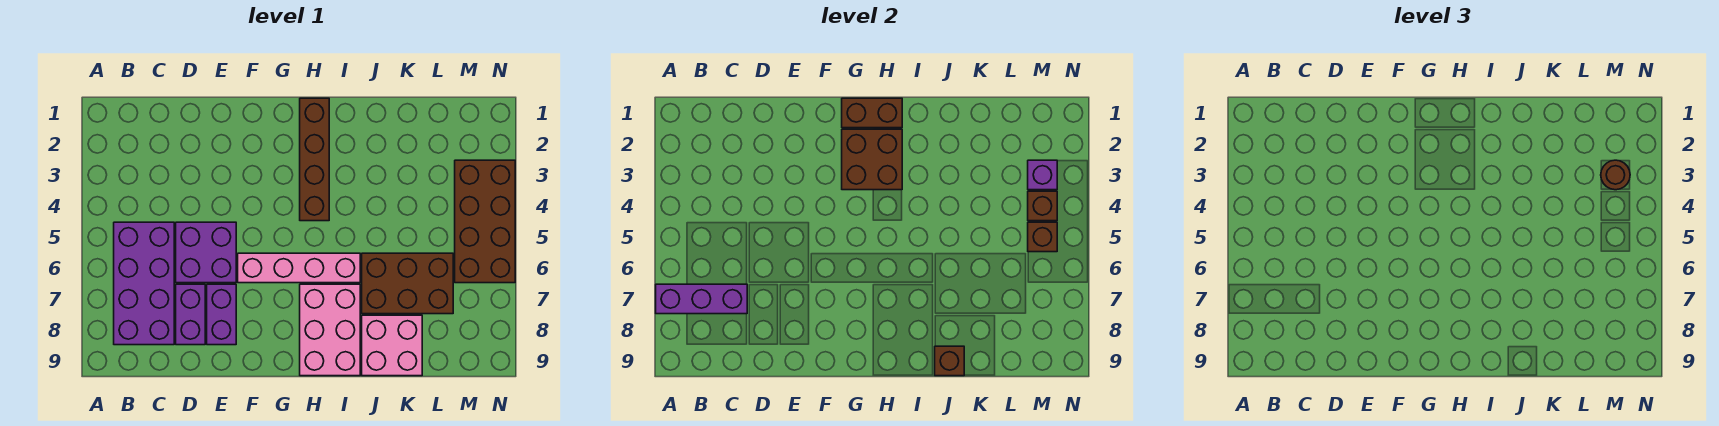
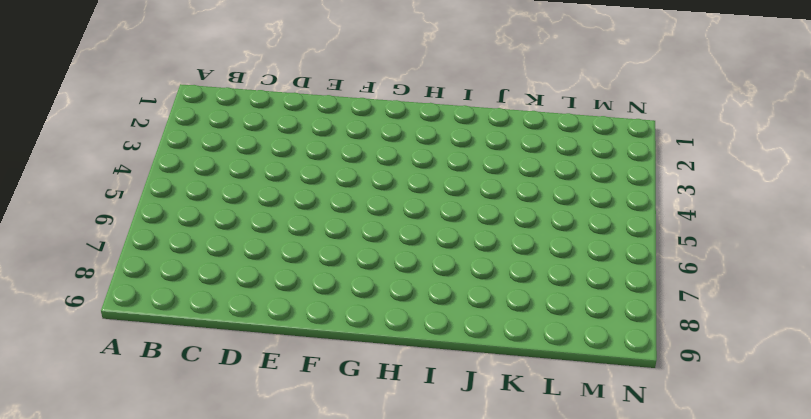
none -> purple 2x4 brick [114,222,174,345]
none -> purple 2x2 brick [176,222,236,283]
none -> purple 1x2 brick [176,284,205,345]

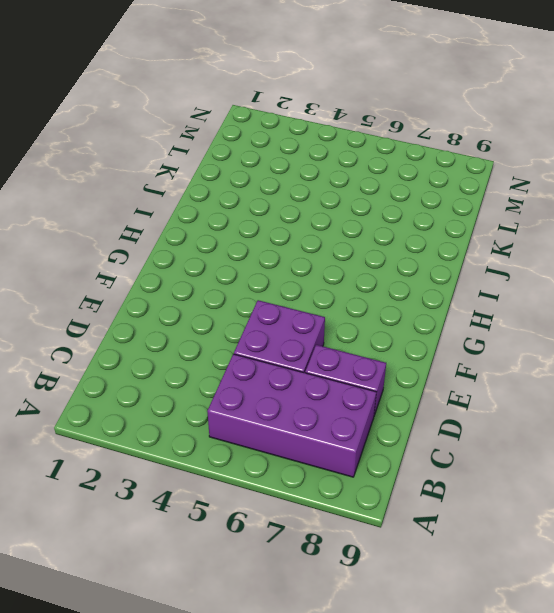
none -> purple 1x2 brick [207,284,236,345]
none -> pink 1x4 brick [238,253,360,283]
none -> brown 1x4 brick [300,98,329,221]

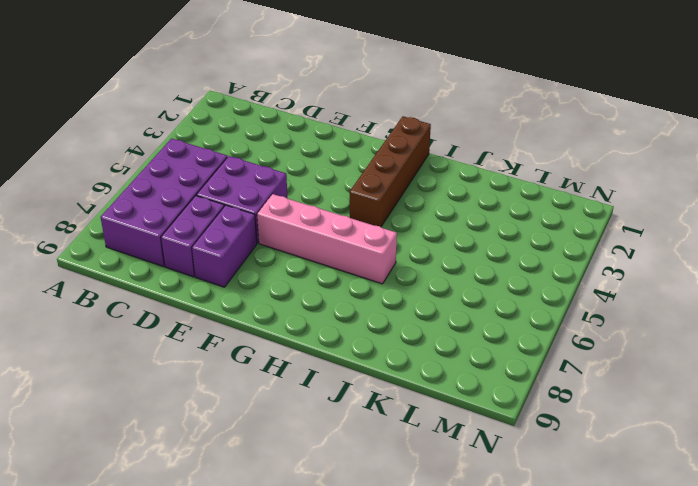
none -> pink 2x3 brick [300,284,360,376]
none -> brown 2x3 brick [362,253,453,314]
none -> pink 2x2 brick [362,315,422,376]

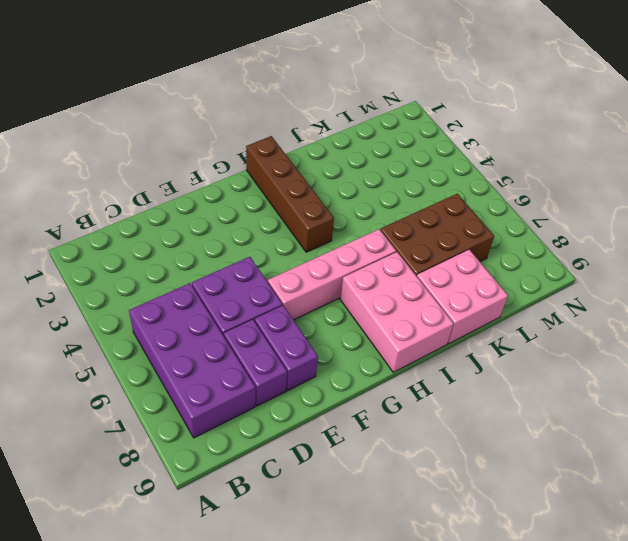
none -> brown 2x4 brick [455,160,515,283]
none -> purple 1x3 brick [656,284,747,314]
none -> brown 1x2 brick [842,98,902,128]

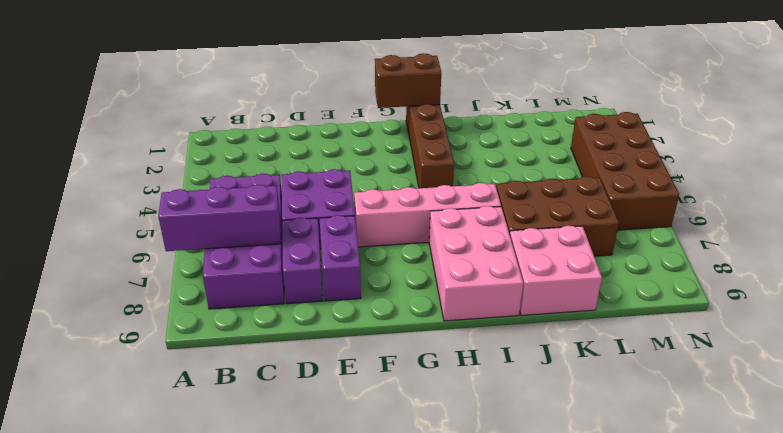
none -> brown 2x2 brick [842,129,902,190]
none -> brown 1x1 brick [935,346,964,376]
none -> purple 1x1 brick [1028,160,1057,190]

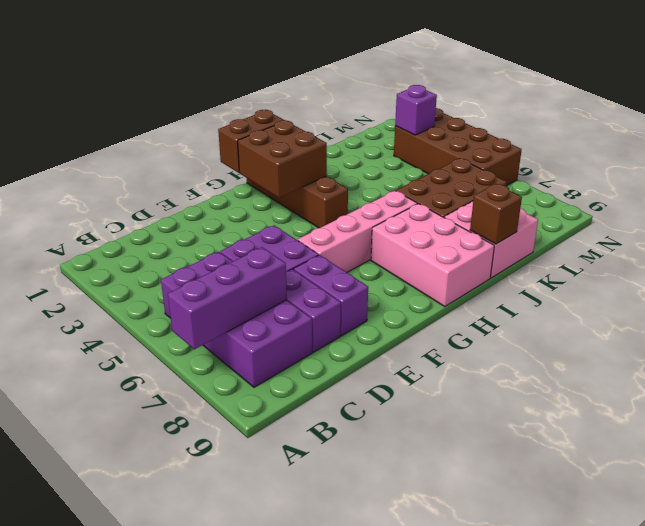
none -> brown 1x1 brick [1028,191,1057,221]
none -> brown 1x1 brick [1028,222,1057,252]
none -> brown 1x1 round brick [1601,160,1630,190]

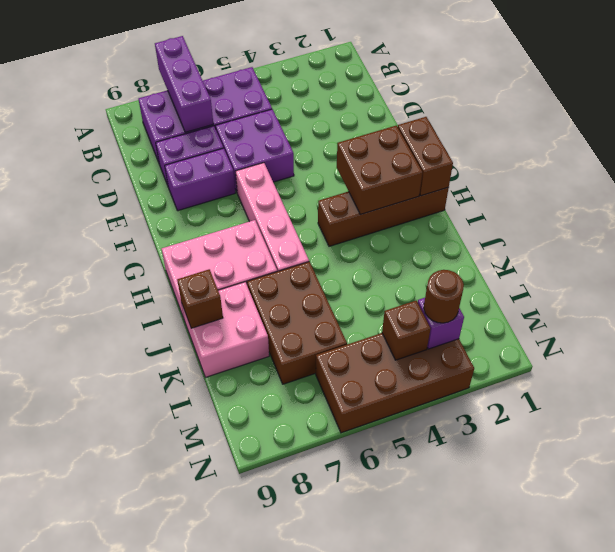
none -> brown 1x1 brick [1028,222,1057,252]

